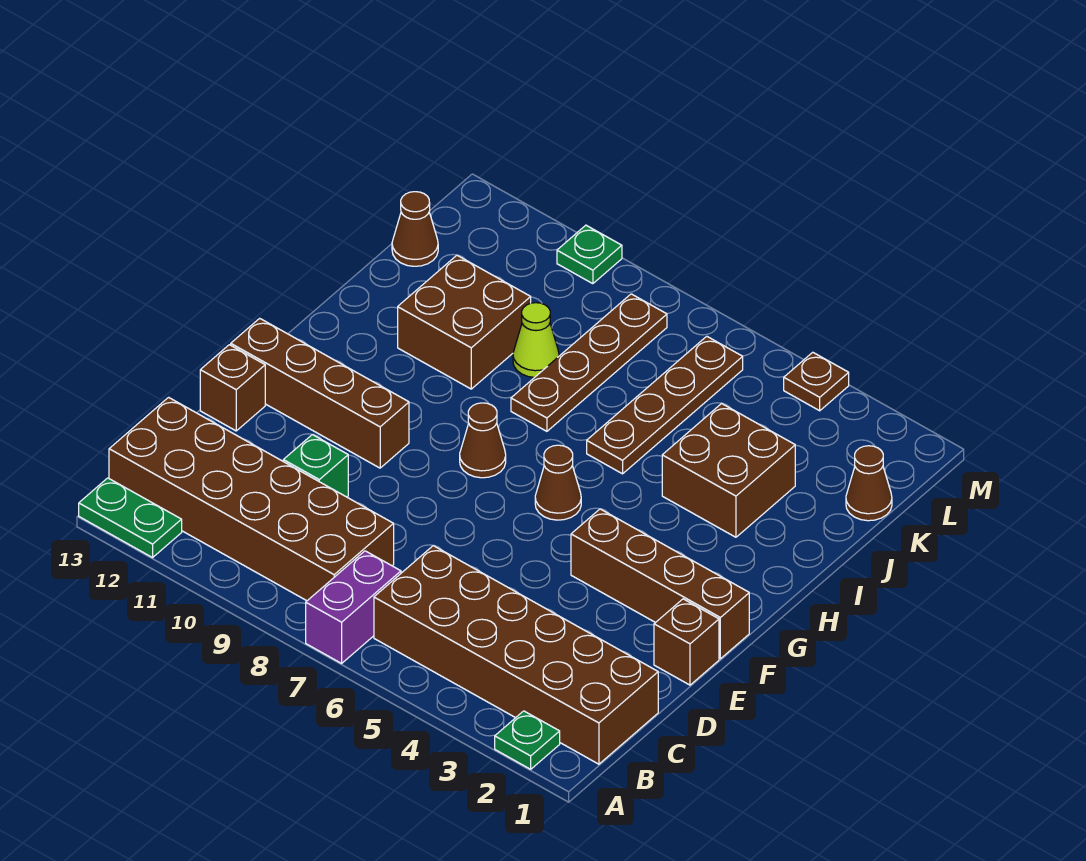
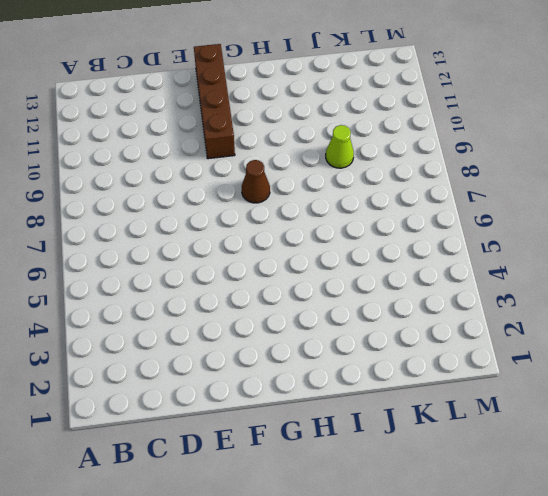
none -> green 1x1 plate [495,711,560,769]
none -> purple 1x2 brick [306,551,401,663]
none -> green 1x2 plate [79,478,182,558]

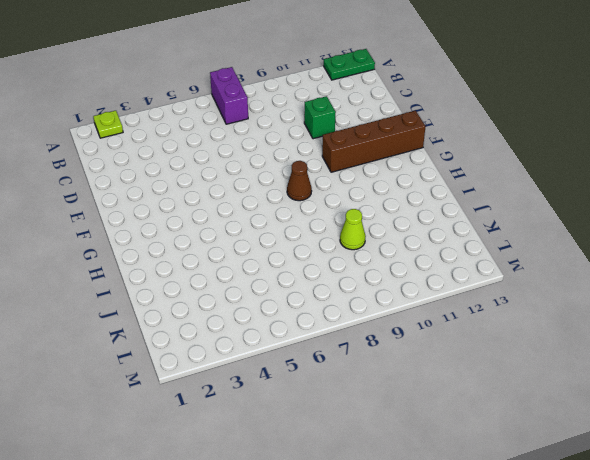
lime 1x1 plate [93,111,123,138] -> green 1x1 plate [495,711,560,769]
none -> brown 2x6 brick [374,546,658,764]
none -> brown 2x6 brick [109,397,394,601]
none -> brown 1x1 brick [654,599,719,685]

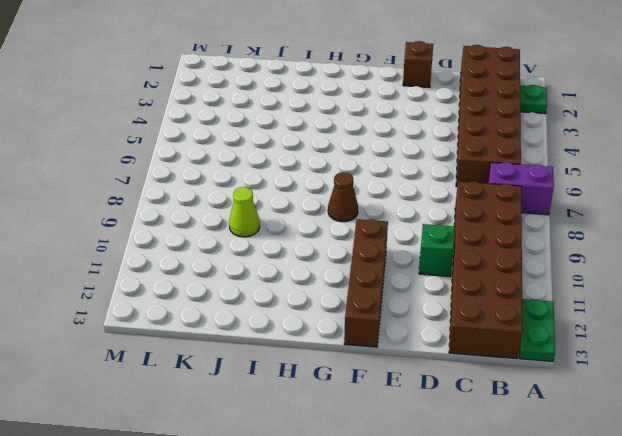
none -> brown 1x1 brick [200,345,265,431]
none -> brown 1x4 brick [571,509,749,659]
none -> brown 1x1 cone [535,445,581,520]

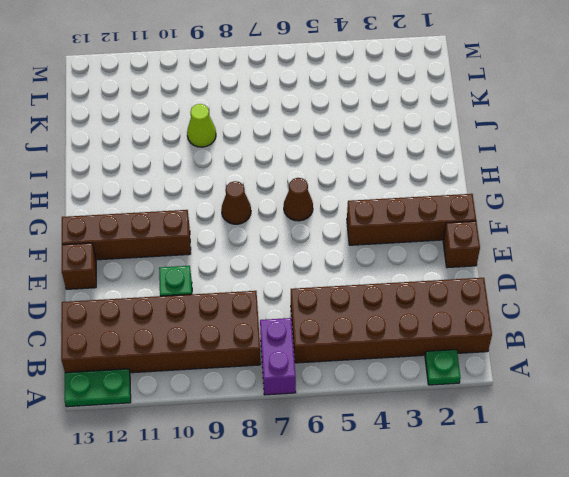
none -> brown 2x2 brick [662,403,795,537]
none -> brown 1x4 plate [587,336,743,474]
none -> brown 1x4 plate [511,294,667,431]

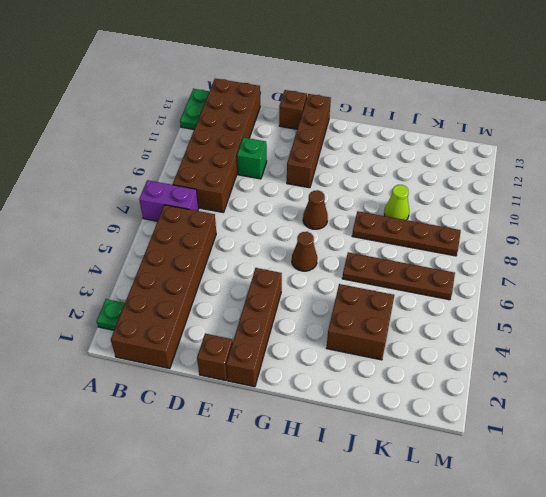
none -> brown 2x2 brick [398,255,531,389]
none -> brown 1x1 cone [846,446,892,521]
none -> brown 1x1 cone [392,192,438,266]

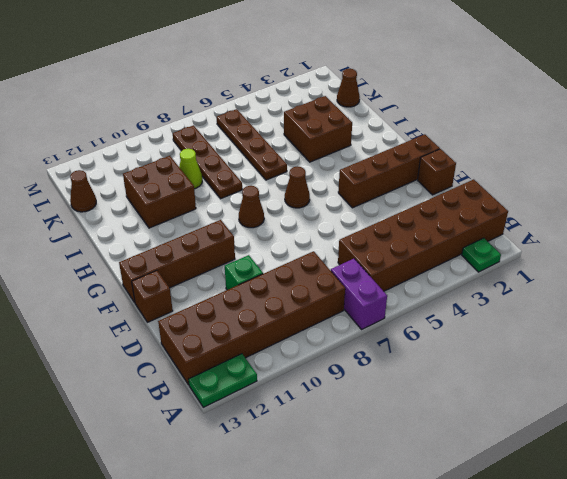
none -> brown 1x1 plate [784,352,849,411]
none -> green 1x1 plate [557,225,622,284]

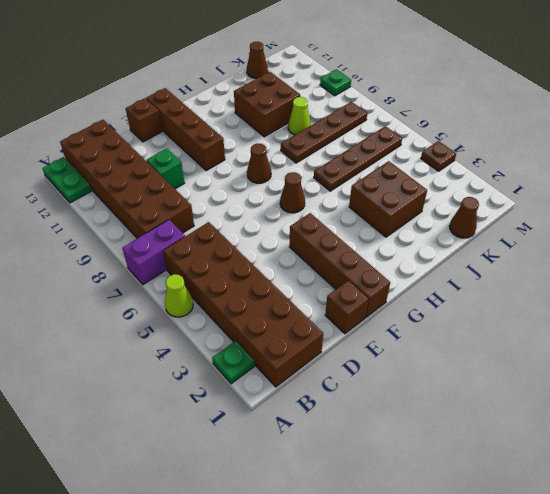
lime 1x1 cone [165,274,193,317] -> none

